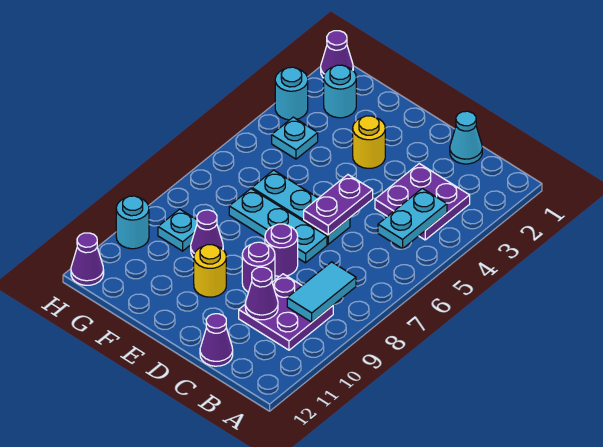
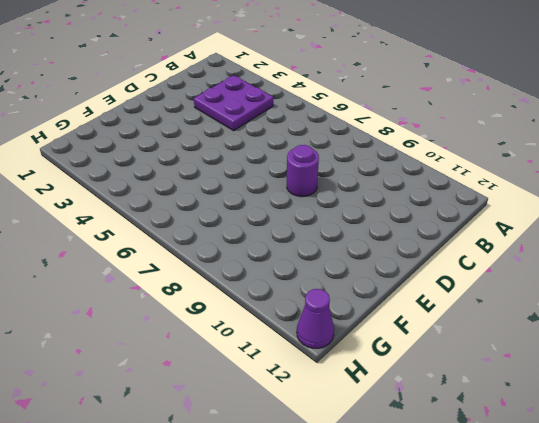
none -> purple 2x2 plate [239,274,333,350]
none -> cyan 1x1 cone [450,111,482,164]
none -> purple 1x1 cone [200,314,233,366]

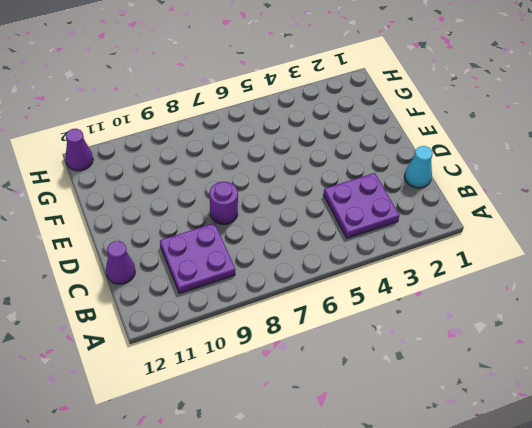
none -> cyan 1x3 plate [252,170,350,244]
none -> cyan 1x3 plate [229,189,327,263]
none -> purple 1x1 round brick [242,242,275,292]

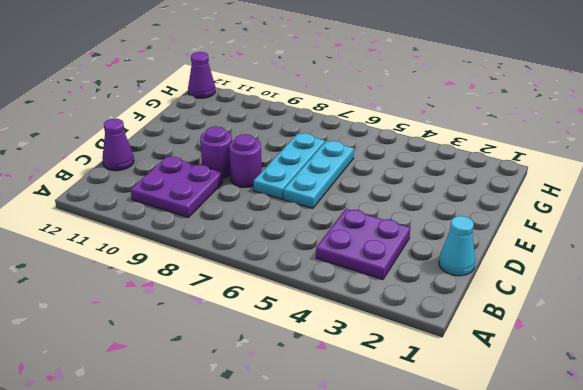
none -> yellow 1x1 round brick [353,116,385,168]
none -> yellow 1x1 round brick [194,245,226,297]
none -> purple 1x1 cone [191,210,223,257]

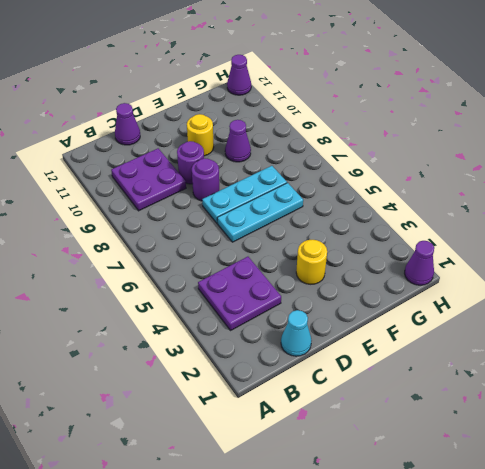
none -> cyan 1x1 round brick [324,65,356,118]
none -> cyan 1x1 plate [272,117,318,159]
none -> cyan 1x1 plate [158,209,197,251]

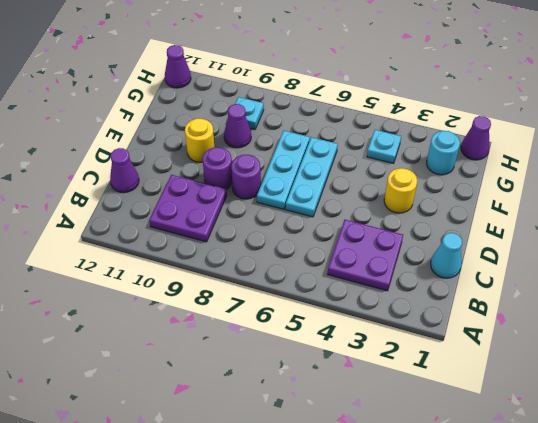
none -> cyan 1x1 round brick [275,67,308,120]
none -> cyan 1x1 round brick [116,196,149,249]
none -> cyan 1x2 plate [378,188,447,249]

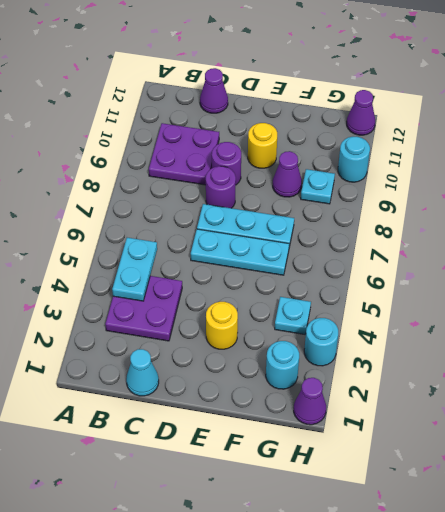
none -> cyan 1x2 tile [287,262,356,322]
none -> purple 1x1 cone [245,267,278,320]
none -> purple 1x2 plate [304,175,373,235]

